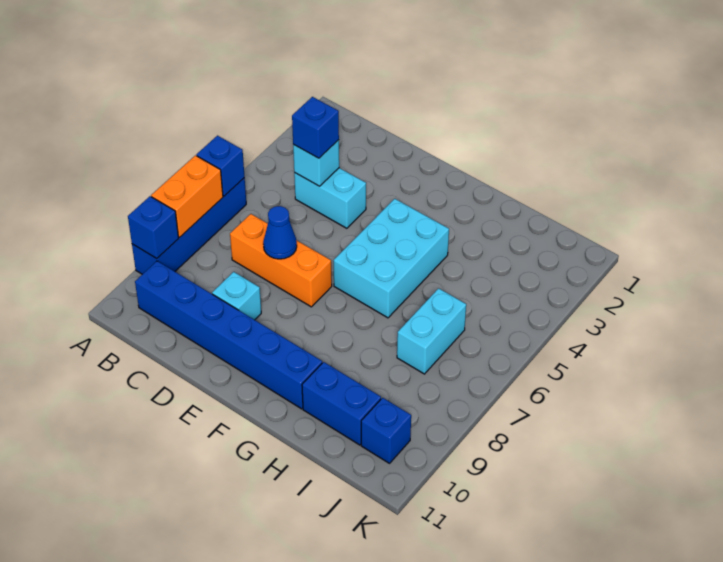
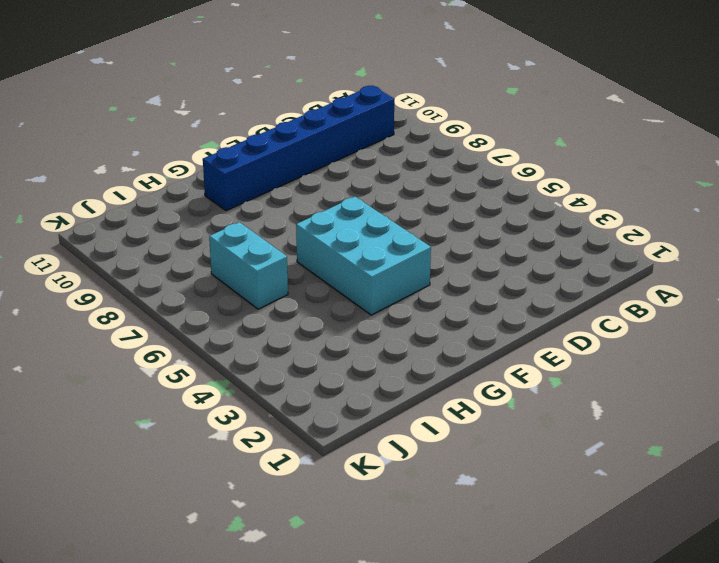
none -> blue 1x4 brick [132,178,246,274]
none -> cyan 1x2 brick [294,168,366,228]
none -> orange 1x3 brick [230,214,332,307]

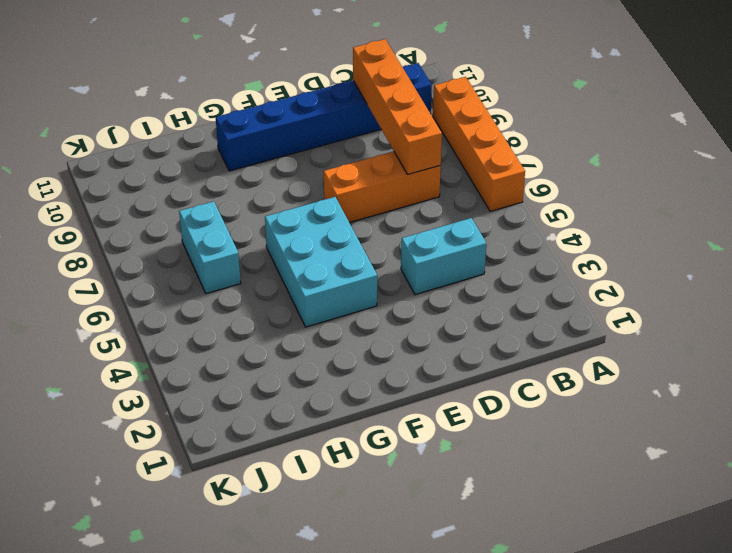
orange 1x4 brick [433,77,525,211] -> blue 1x4 brick [132,178,246,274]
orange 1x4 brick [353,39,442,175] -> none
none -> cyan 1x1 brick [212,272,261,320]
none -> blue 1x2 brick [302,362,381,445]
none -> blue 1x1 brick [361,398,411,463]

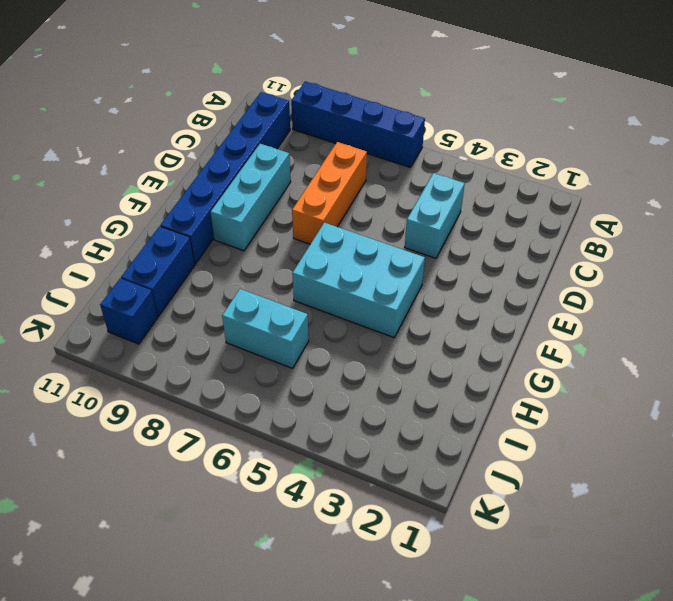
cyan 1x3 brick [211,144,291,251] -> cyan 1x1 brick [212,272,261,320]
none -> blue 1x1 brick [197,136,245,196]
none -> orange 1x2 brick [151,155,223,237]
none -> blue 1x1 brick [128,196,179,259]

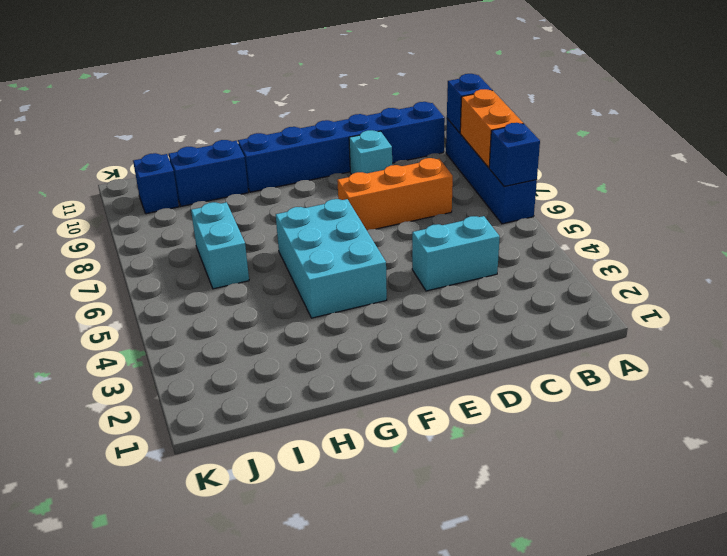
none -> cyan 1x1 brick [293,140,339,186]
none -> blue 1x1 cone [263,206,297,259]
none -> blue 1x1 brick [292,97,339,158]

